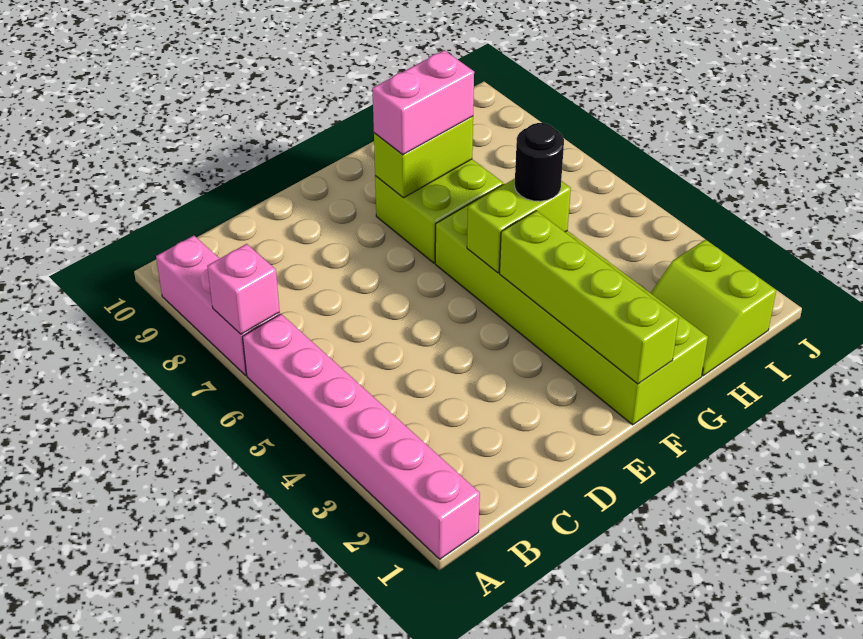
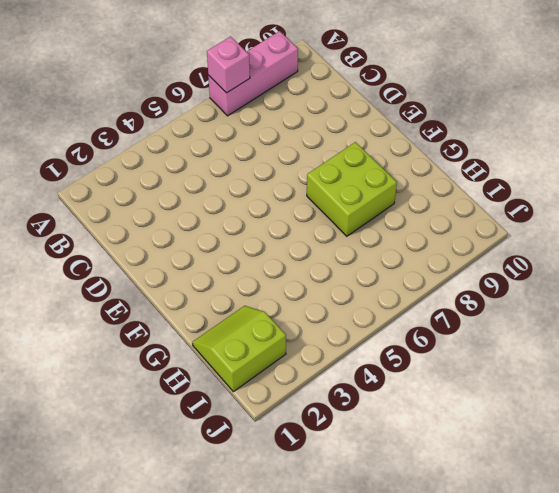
none -> pink 1x6 brick [243,314,480,559]
none -> lime 2x6 brick [435,184,708,425]

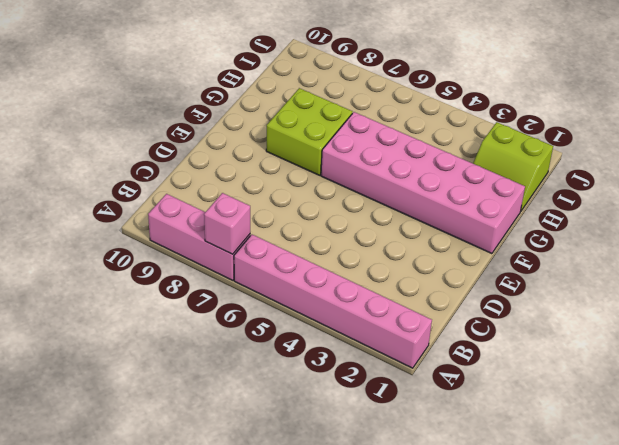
pink 2x6 brick [321,112,525,254] -> lime 2x6 brick [435,184,708,425]
none -> lime 1x4 brick [500,211,679,384]
none -> lime 1x2 brick [467,179,571,273]

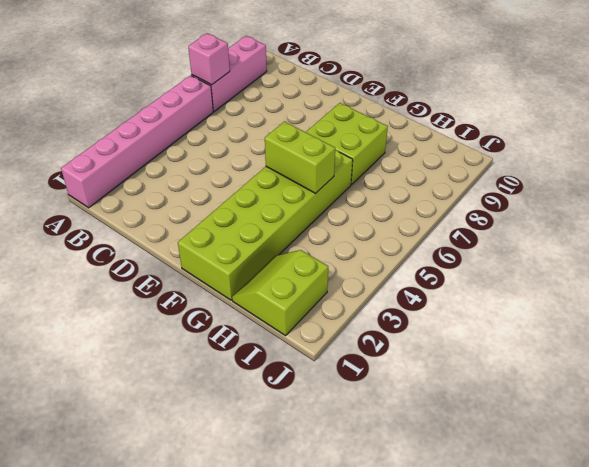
none -> lime 1x4 brick [500,211,679,384]
none -> lime 1x2 brick [374,116,473,198]

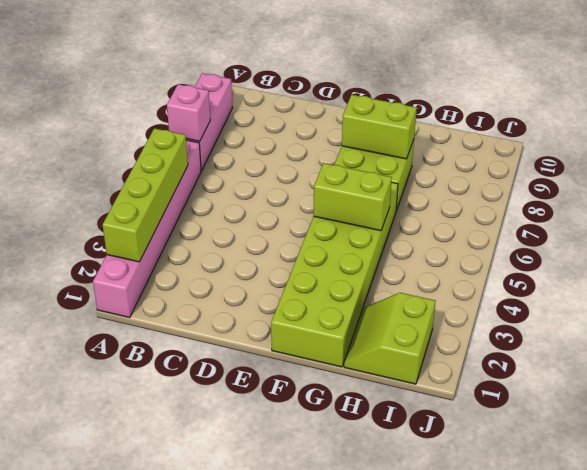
lime 1x4 brick [103,128,188,262] -> lime 1x4 brick moved to [500,211,679,384]
none -> pink 1x2 brick [372,50,474,155]
none -> black 1x1 round brick [515,123,564,201]

